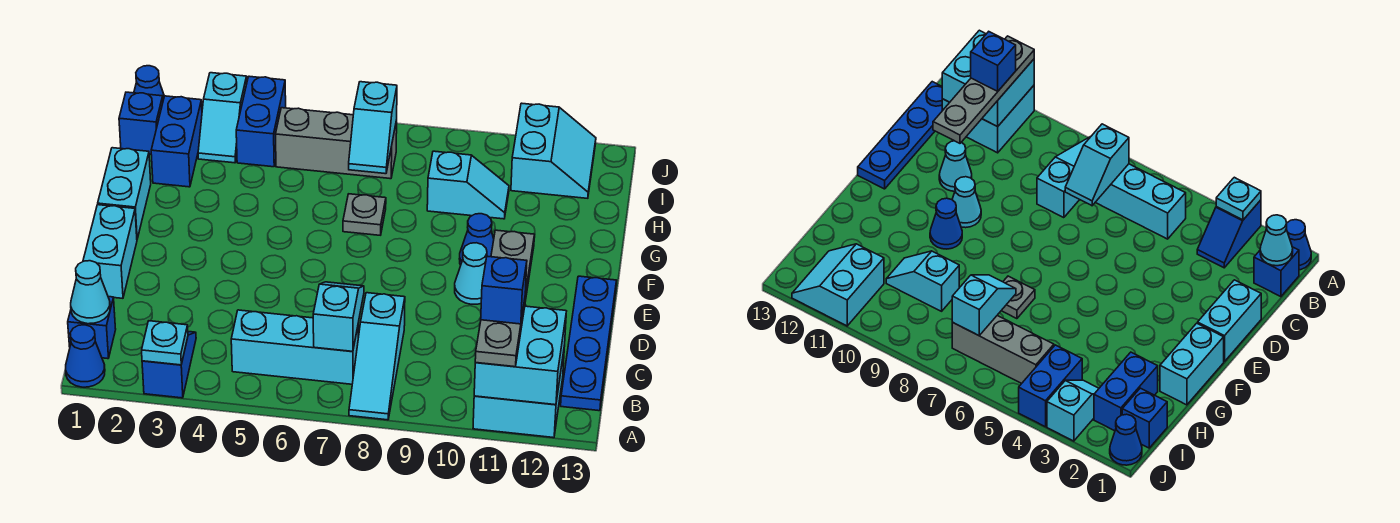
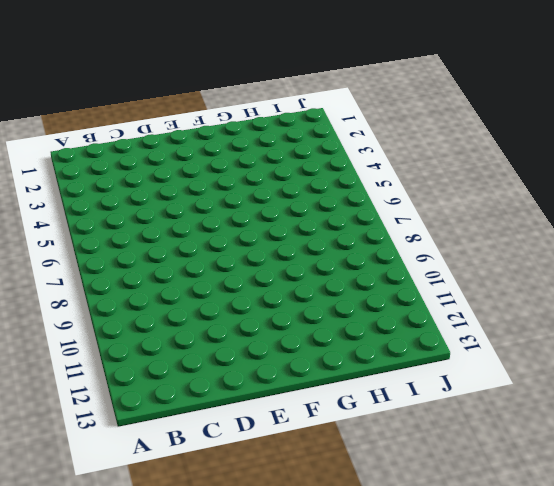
none -> blue 1x1 cone [66,325,105,387]
none -> blue 1x2 slope [142,332,196,398]
none -> cyan 1x3 slope [349,293,405,420]

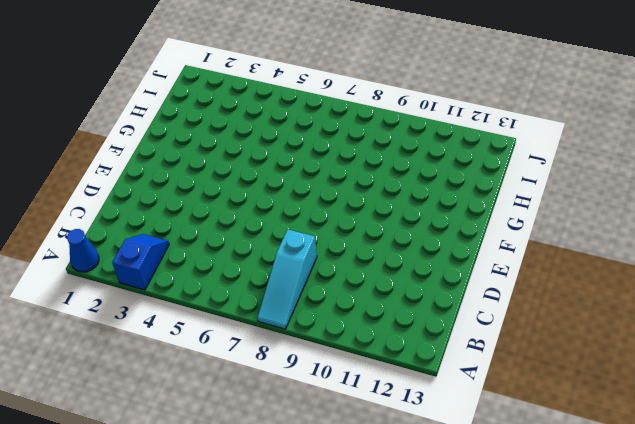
none -> cyan 2x2 brick [473,352,564,438]
none -> blue 1x1 brick [68,297,116,359]
none -> cyan 1x3 brick [231,310,358,384]

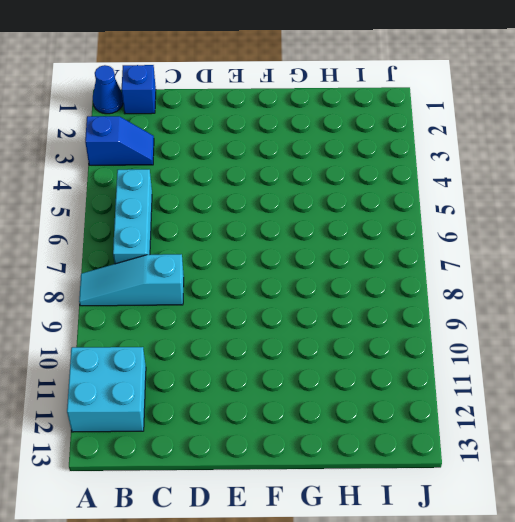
none -> blue 1x4 plate [561,276,616,411]
none -> cyan 1x2 brick [83,205,137,298]
none -> cyan 1x1 cone [939,141,972,191]

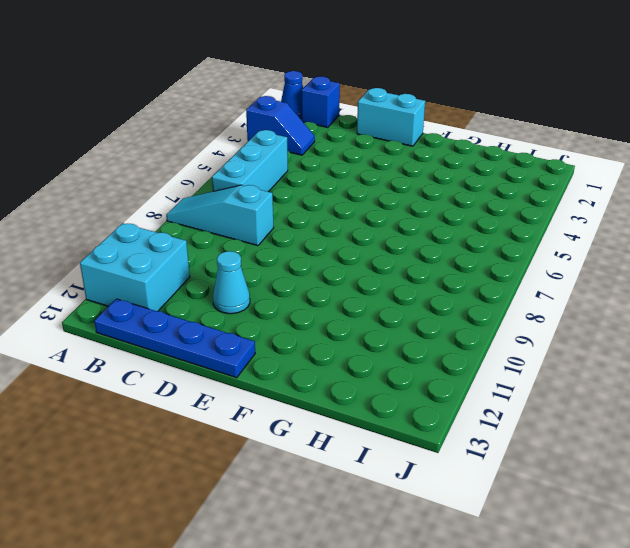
none -> cyan 1x1 cone [455,243,487,304]
none -> cyan 1x2 brick [98,148,151,239]
none -> blue 1x1 cone [459,214,494,265]

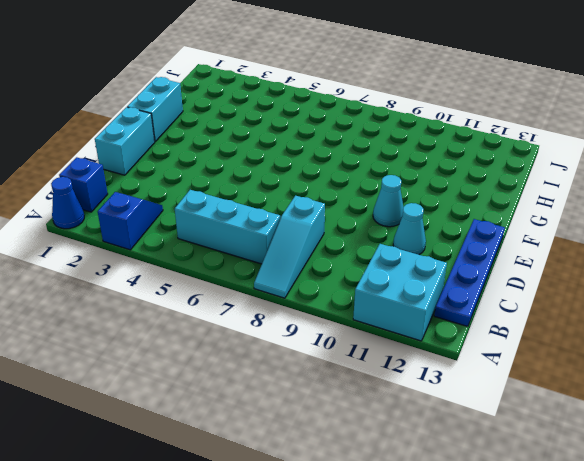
none -> blue 1x1 cone [459,214,494,265]
none -> grey 1x1 plate [343,194,386,235]
none -> blue 1x2 brick [151,96,202,187]

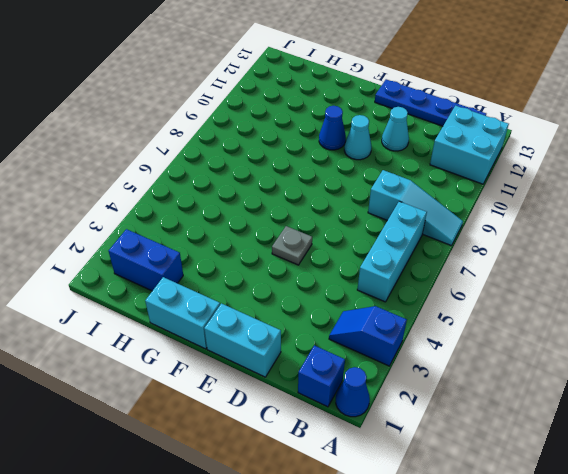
grey 1x1 plate [272,226,312,265] -> grey 1x1 plate moved to [343,194,386,235]
none -> cyan 1x2 slope [427,151,509,219]
none -> blue 1x1 brick [119,92,163,154]
none -> cyan 1x2 slope [198,73,247,163]

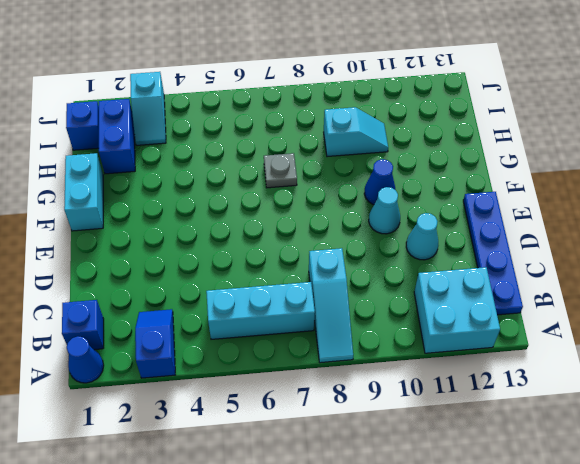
none -> cyan 1x2 brick [83,205,137,298]
none -> blue 1x2 brick [236,76,286,167]
none -> grey 1x3 brick [276,108,397,179]

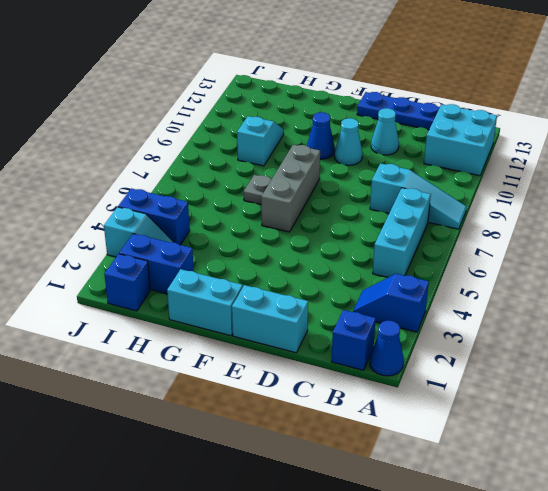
grey 1x3 brick [261,145,320,232] -> grey 1x3 brick moved to [276,108,397,179]
none -> cyan 2x2 slope [511,103,596,198]
none -> blue 1x1 cone [134,66,164,100]
none -> cyan 1x1 plate [142,321,188,365]

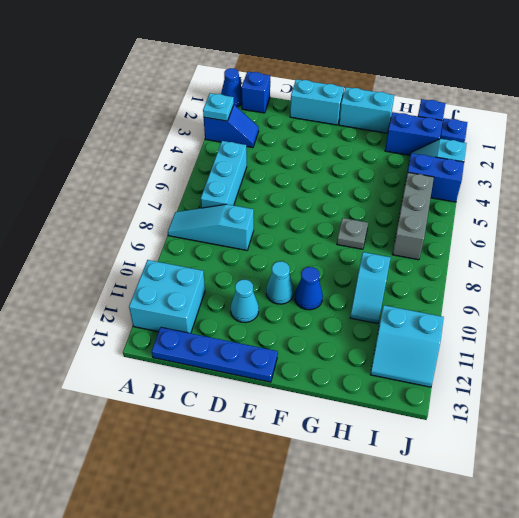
blue 1x1 plate [440,118,467,142] -> blue 1x1 cone [134,66,164,100]
none -> cyan 2x2 brick [474,306,566,405]
none -> cyan 1x1 cone [71,261,110,324]
none -> cyan 1x2 slope [313,282,364,351]

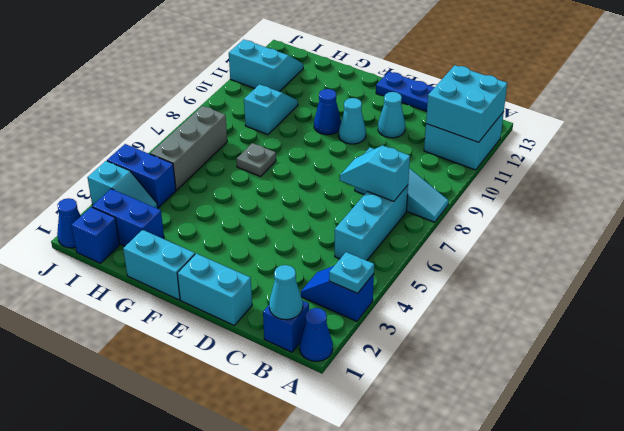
none -> cyan 1x2 slope [349,82,397,174]
none -> grey 1x4 plate [475,230,534,367]
none -> blue 1x1 brick [481,256,527,324]

